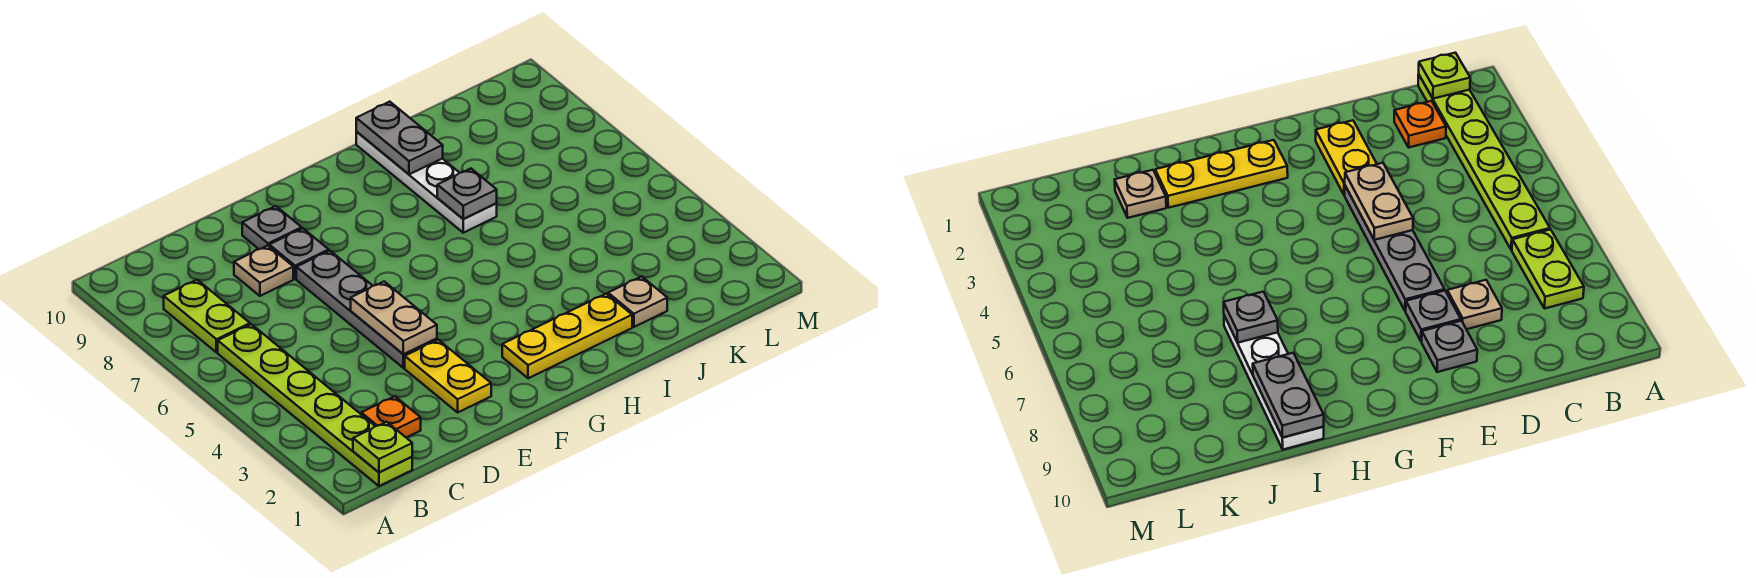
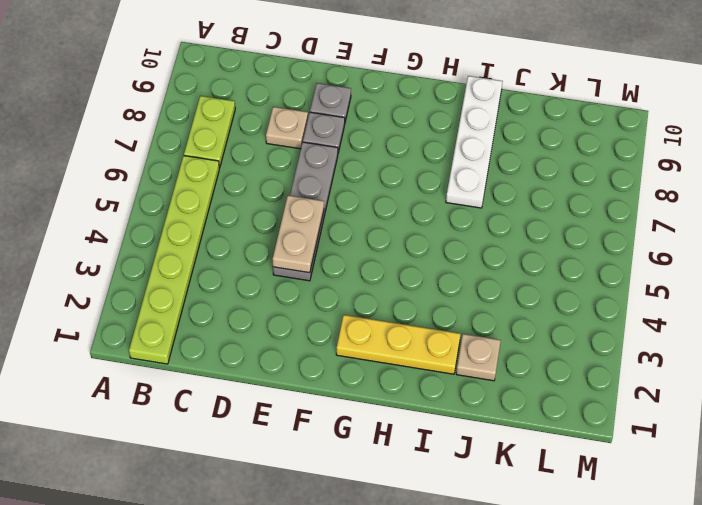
none -> orange 1x1 plate [361,396,421,438]
none -> yellow 1x2 plate [405,340,491,412]
none -> lime 1x1 plate [353,422,412,472]

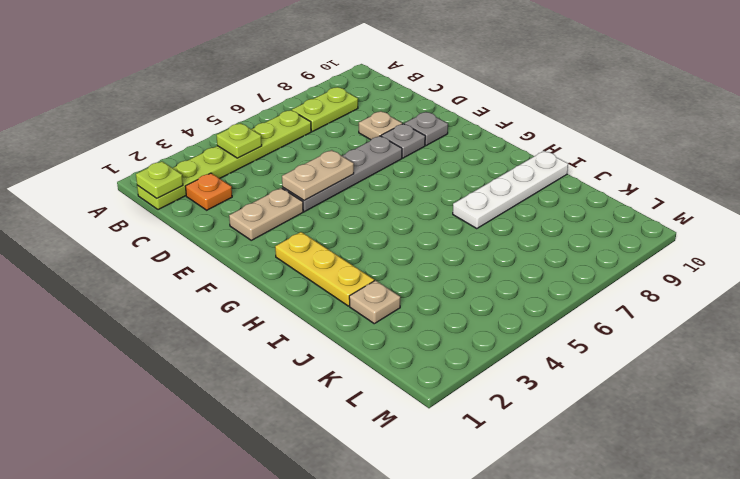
lime 1x1 plate [216,123,262,158] -> none
tan 1x2 plate [229,188,303,240] -> yellow 1x2 plate [405,340,491,412]
none -> grey 1x1 plate [437,169,497,219]
none -> grey 1x2 plate [356,102,443,174]

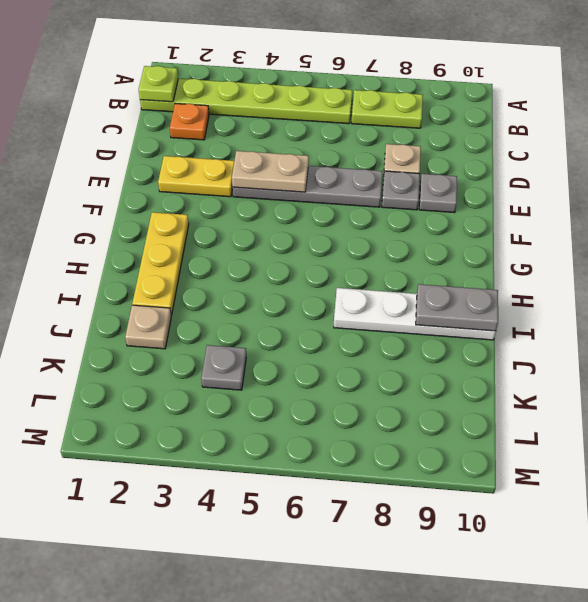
grey 1x1 plate [201,345,246,390] -> grey 1x1 plate moved to [437,169,497,219]

